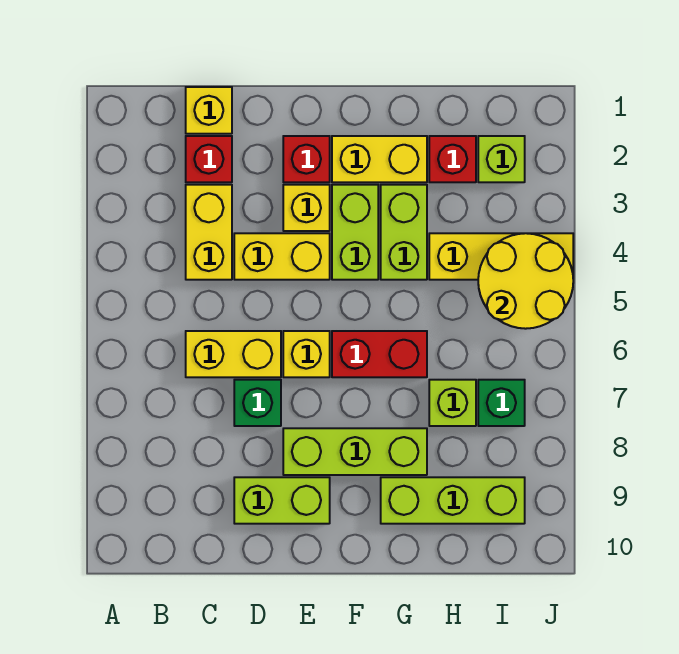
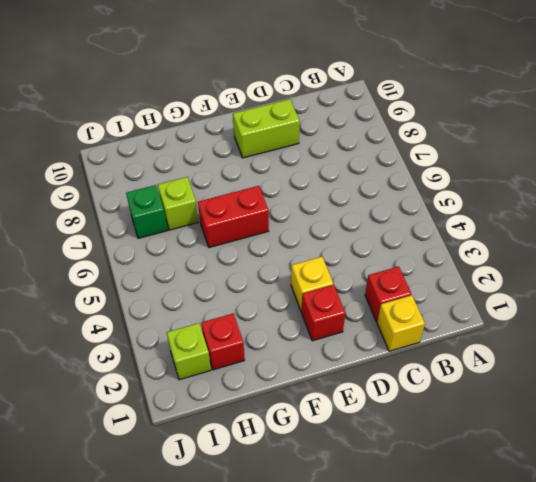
none -> yellow 1x2 brick [186,185,232,280]
none -> yellow 1x2 brick [186,331,281,377]
none -> yellow 1x2 brick [234,233,330,280]

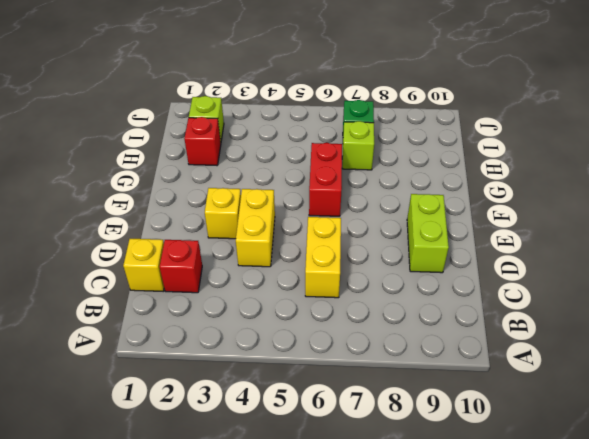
none -> yellow 1x2 brick [186,185,232,280]
none -> green 1x1 brick [234,380,281,426]
none -> red 1x1 brick [283,136,330,182]

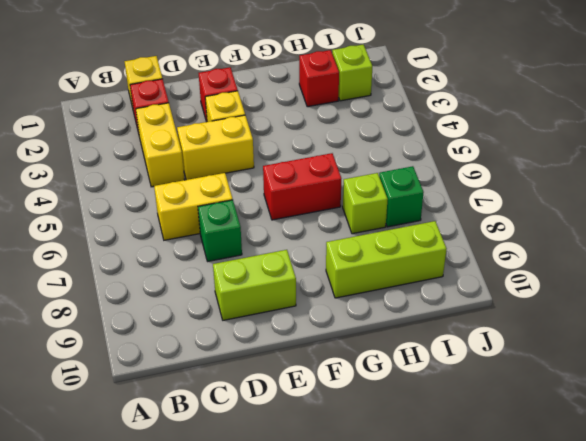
none -> yellow 1x1 brick [283,331,330,377]
none -> lime 1x3 brick [283,428,427,475]
none -> yellow 1x2 brick [332,136,427,182]

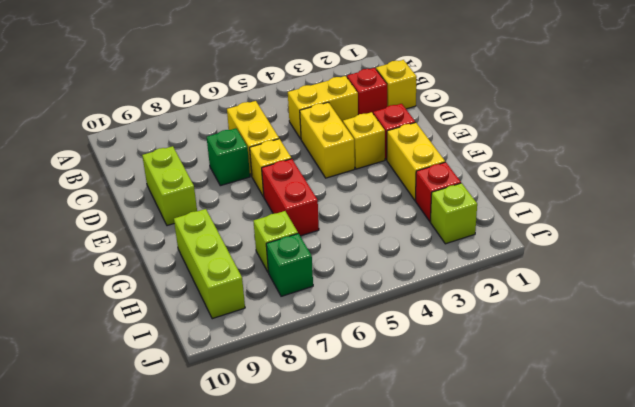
none -> lime 1x3 brick [283,428,427,475]
none -> lime 1x2 brick [332,185,378,280]
none -> lime 1x2 brick [381,185,427,280]

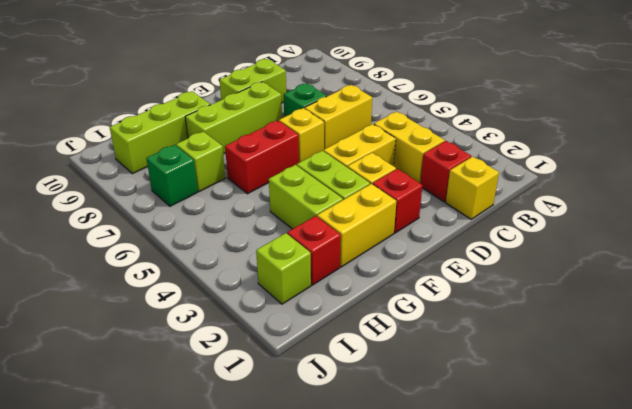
none -> yellow 1x3 brick [429,233,573,280]
none -> yellow 2x2 round brick [478,233,573,329]

